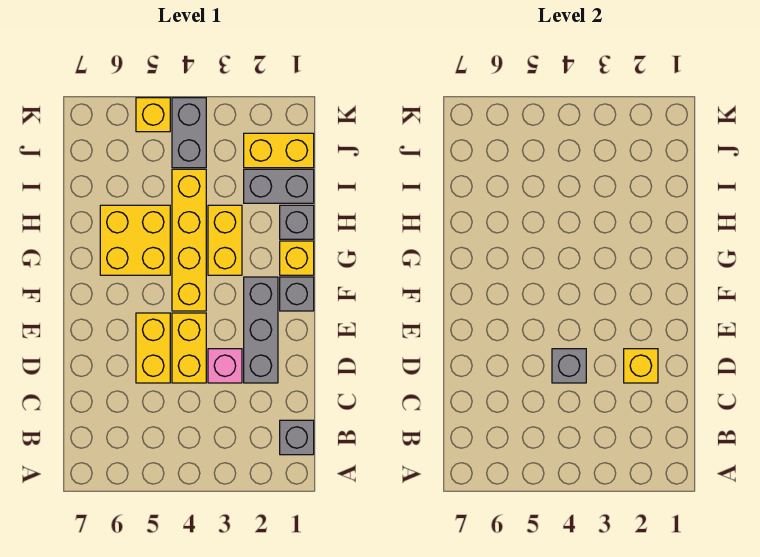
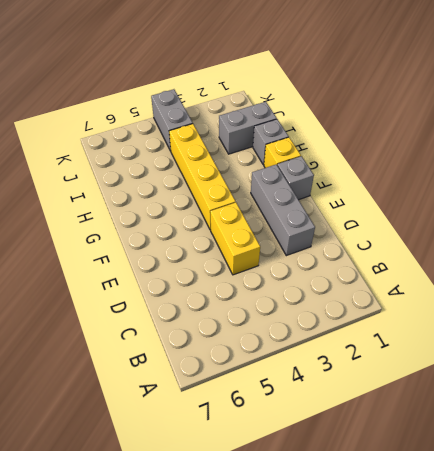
none -> grey 1x1 brick [280,420,314,455]
none -> pink 1x1 brick [208,349,242,383]
none -> yellow 1x2 brick [136,313,170,383]

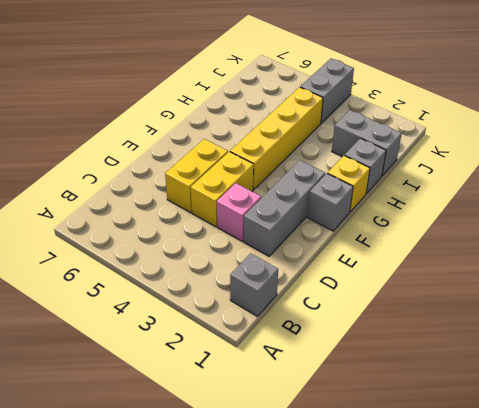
none -> yellow 1x2 brick [208,205,242,275]
none -> yellow 2x2 brick [100,205,170,275]
none -> yellow 1x2 brick [244,133,314,168]

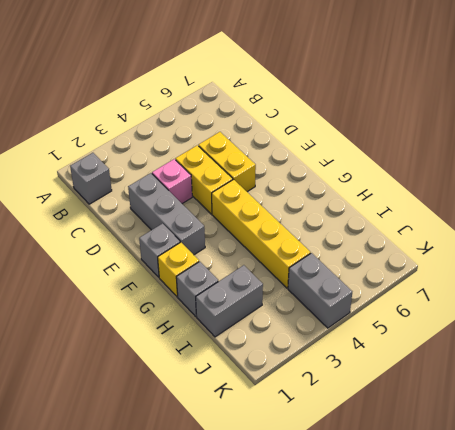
none -> yellow 1x2 brick [208,205,242,275]
none -> yellow 2x2 brick [100,205,170,275]
none -> yellow 1x2 brick [244,133,314,168]

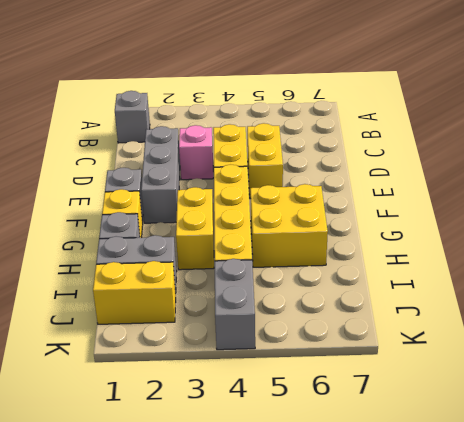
none -> yellow 1x1 brick [136,98,170,132]
none -> yellow 1x1 brick [624,349,658,383]
none -> grey 1x1 brick [552,349,586,383]

